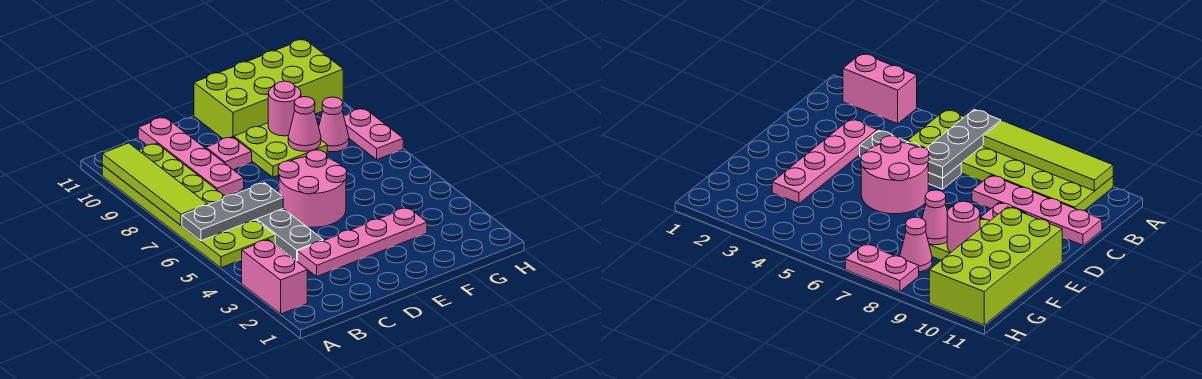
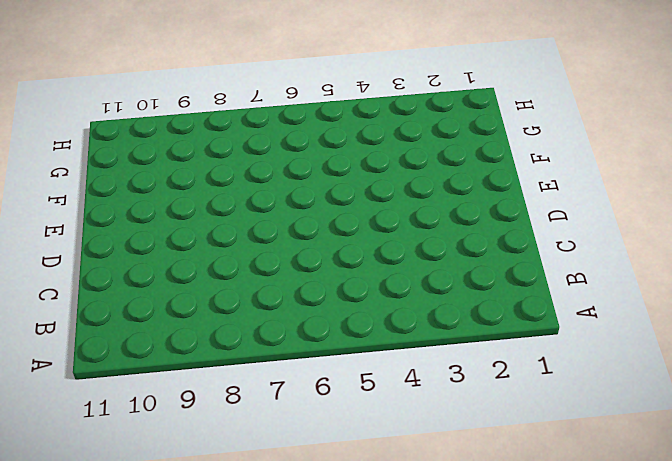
none -> pink 1x2 brick [242,240,307,314]
none -> lime 2x6 plate [102,143,275,268]
none -> pink 1x4 plate [298,208,427,276]

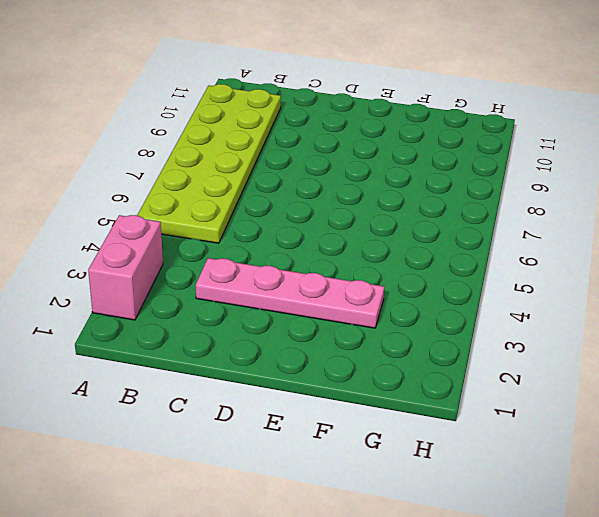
none -> grey 1x3 plate [256,209,323,261]
none -> pink 1x4 plate [138,117,244,196]
none -> pink 2x2 round brick [278,150,347,227]

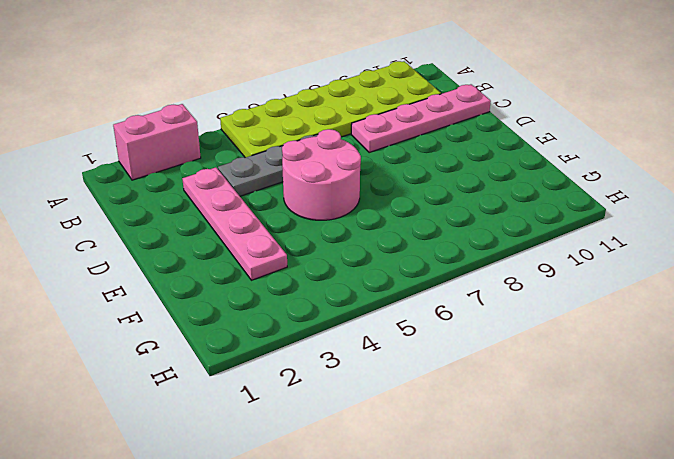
none -> pink 1x1 plate [206,137,252,170]
none -> lime 2x2 plate [234,123,327,177]
none -> lime 2x4 brick [194,39,343,138]

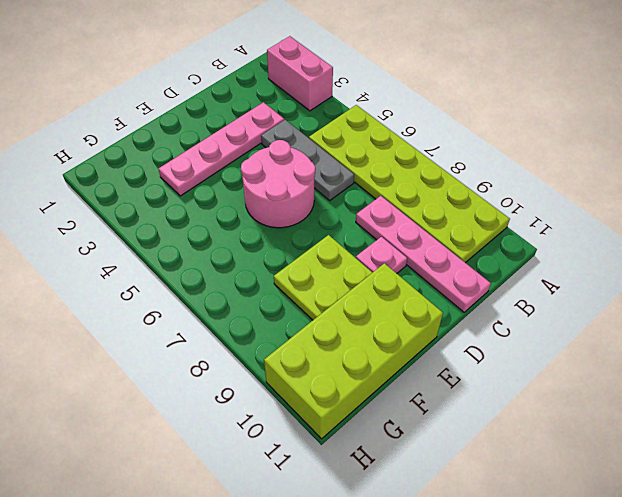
none -> pink 1x1 cone [319,97,349,152]
none -> pink 1x2 plate [344,108,403,160]
none -> grey 1x3 plate [182,183,283,241]

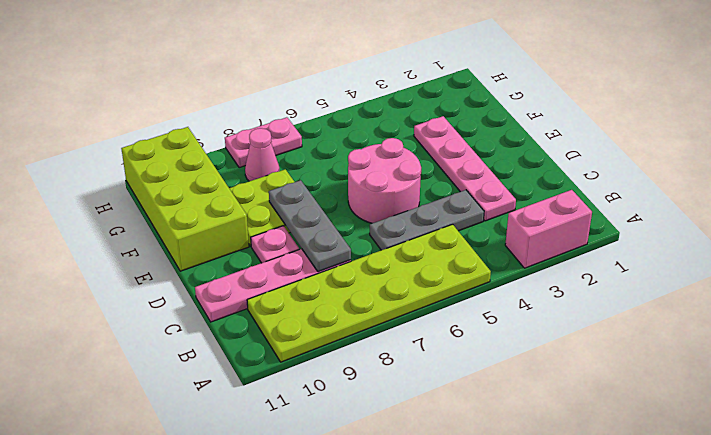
grey 1x3 plate [269,180,351,272] -> grey 1x3 plate moved to [182,183,283,241]
none -> lime 1x4 tile [102,143,208,225]
none -> pink 1x1 cone [288,97,321,151]
none -> pink 1x1 round brick [268,81,301,136]

